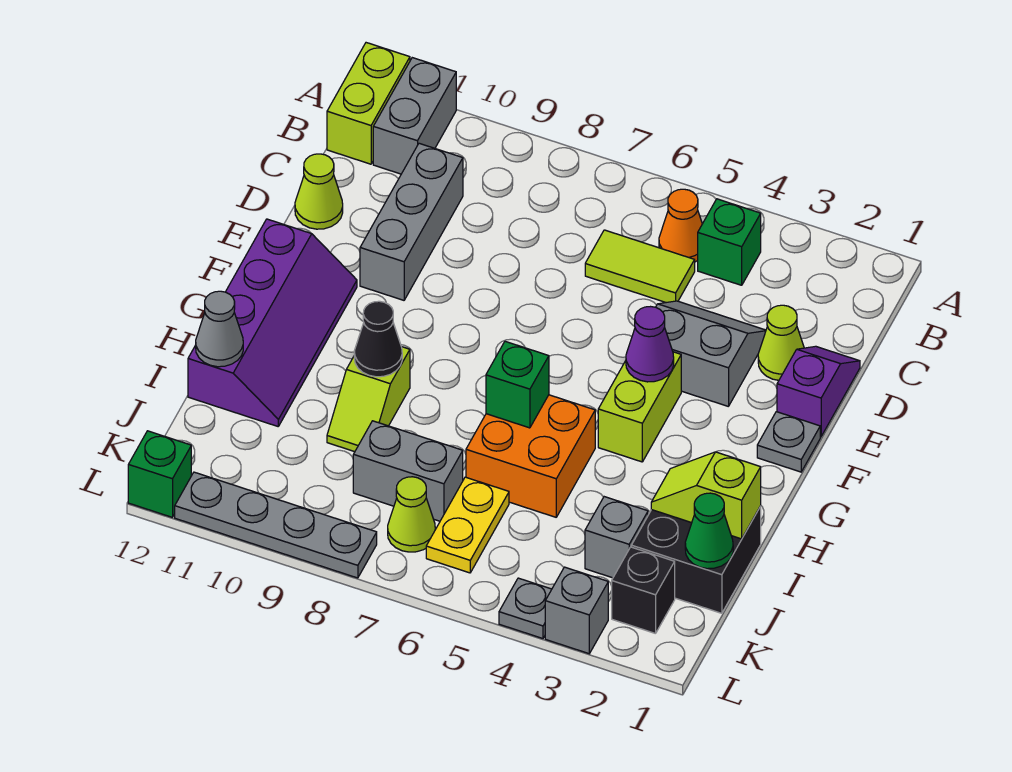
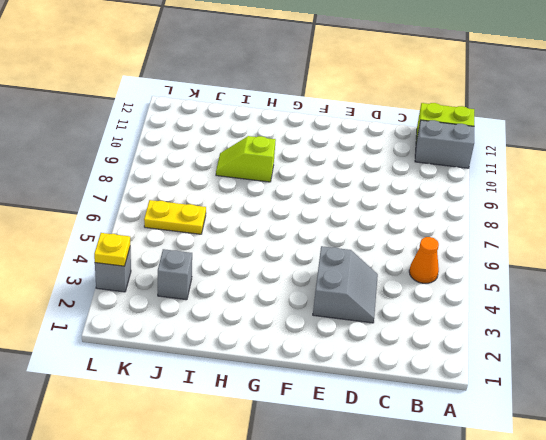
yellow 1x1 plate [94,233,130,266] -> none
none -> green 1x1 brick [698,199,761,285]
none -> lime 1x2 tile [585,230,695,303]
none -> grey 1x3 brick [360,143,463,300]
none -> purple 1x2 slope [777,346,860,437]

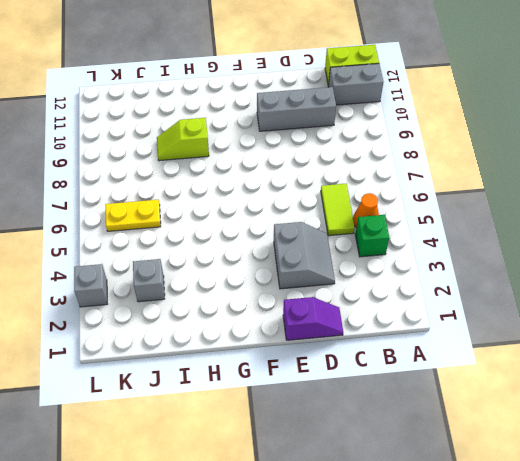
none -> lime 1x1 cone [758,305,804,380]
none -> lime 1x1 cone [295,154,343,229]
none -> grey 1x1 plate [757,412,820,472]
none -> lime 1x2 brick [598,352,681,462]

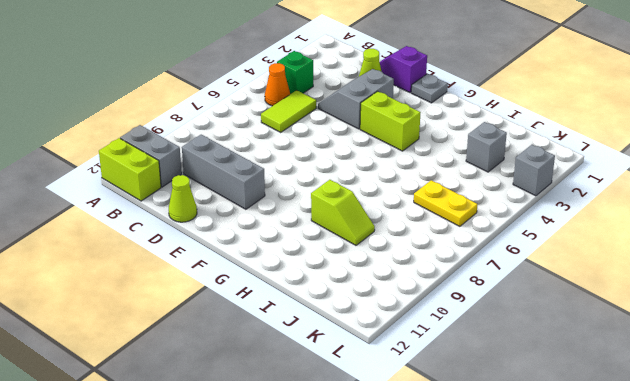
none -> purple 2x4 slope [188,219,357,426]
none -> orange 2x2 brick [466,395,595,517]
none -> black 2x2 brick [631,506,761,613]
none -> grey 1x2 brick [353,421,463,521]

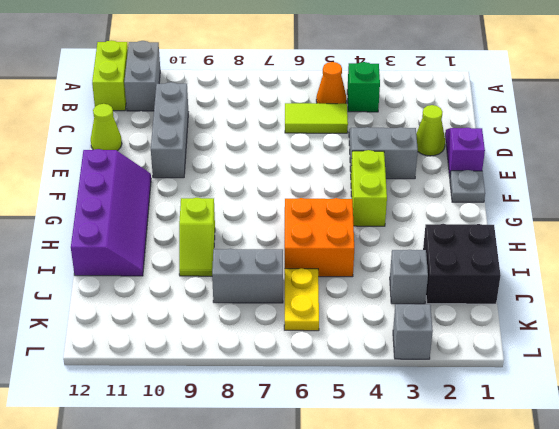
none -> black 1x1 brick [612,547,675,634]
none -> lime 1x1 cone [388,477,435,552]
none -> grey 1x1 plate [499,578,552,638]
none -> grey 1x4 plate [175,472,377,578]

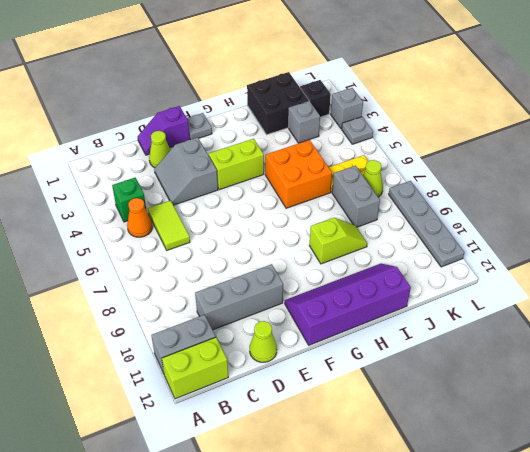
none -> green 1x1 brick [128,431,191,517]
none -> purple 1x1 cone [626,307,674,382]
none -> green 1x1 brick [486,341,549,428]
none -> black 1x1 cone [354,301,402,377]

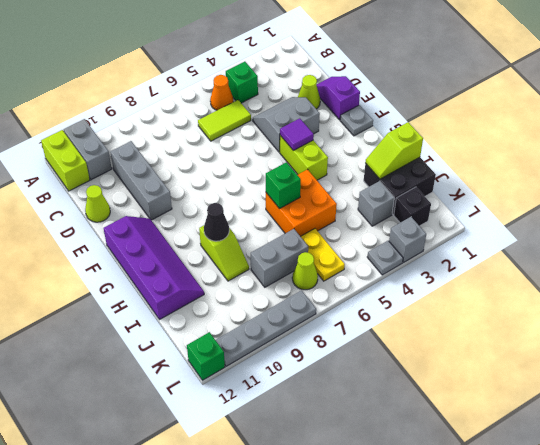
purple 1x1 tile [280,118,314,150] -> purple 1x1 cone [626,307,674,382]
none -> grey 1x1 cone [196,291,243,367]
none -> green 1x1 cone [685,493,733,569]

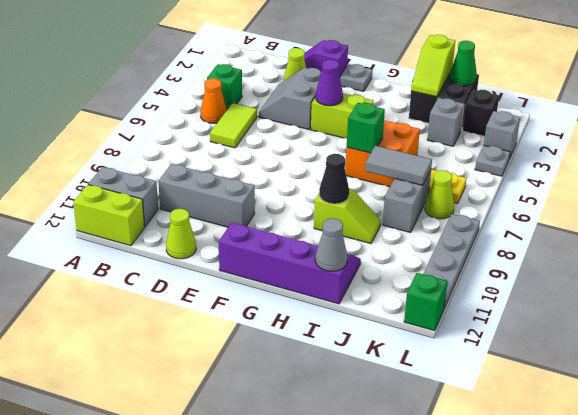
grey 1x2 tile [365,146,432,185] -> none

